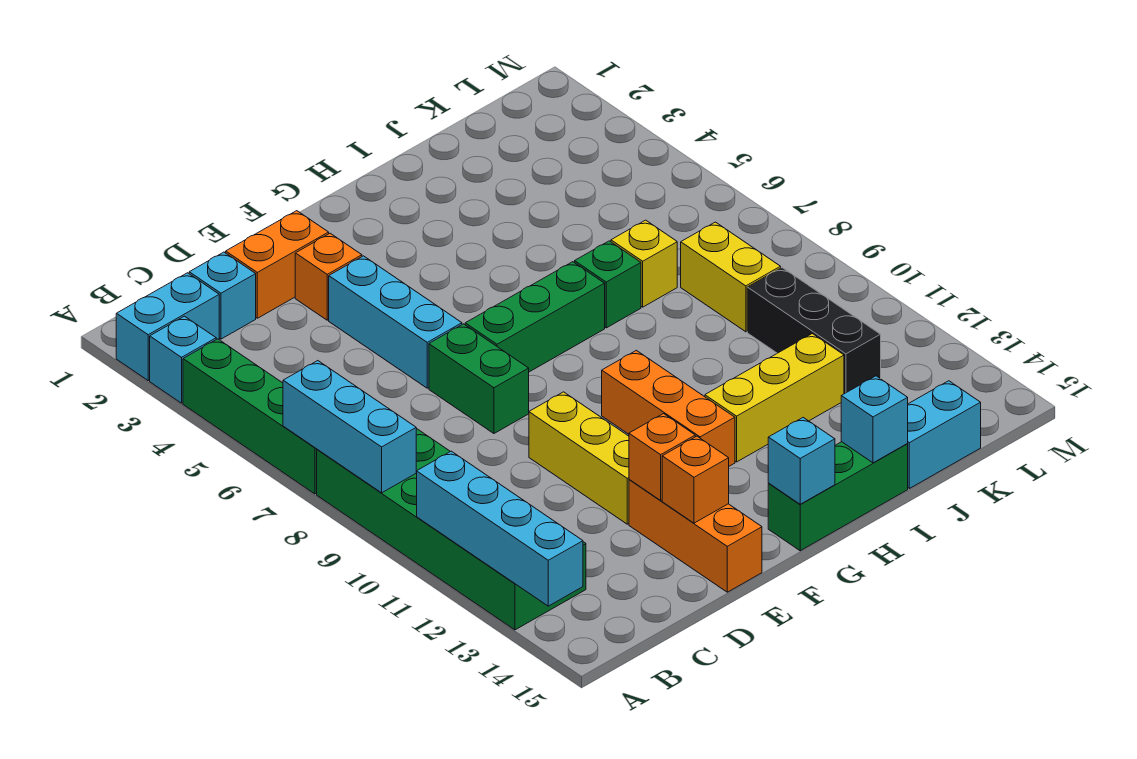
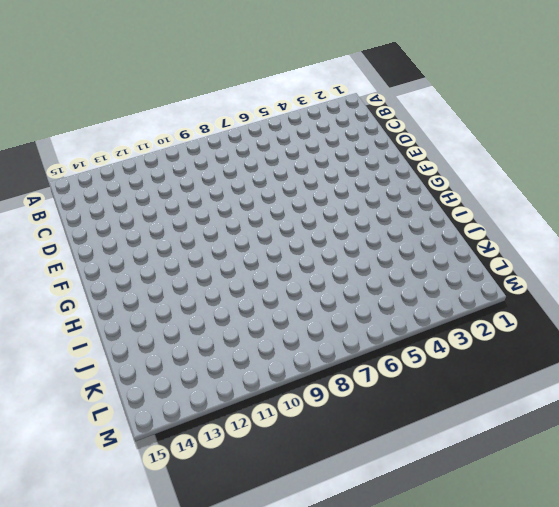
none -> cyan 1x2 brick [116,273,219,380]
none -> cyan 1x1 brick [150,316,216,403]
none -> green 1x4 brick [183,339,317,494]

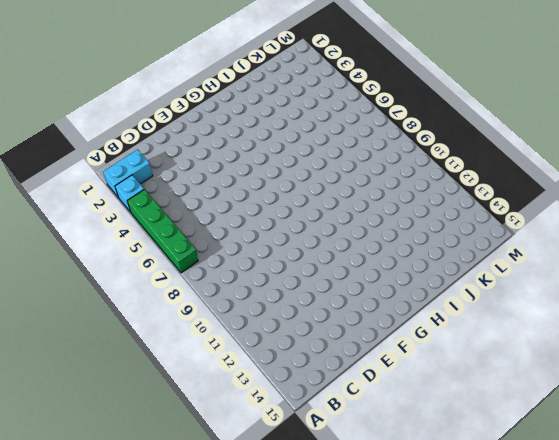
none -> green 2x6 brick [317,428,586,630]
none -> cyan 1x1 brick [189,252,256,339]
none -> orange 1x2 brick [226,211,329,318]

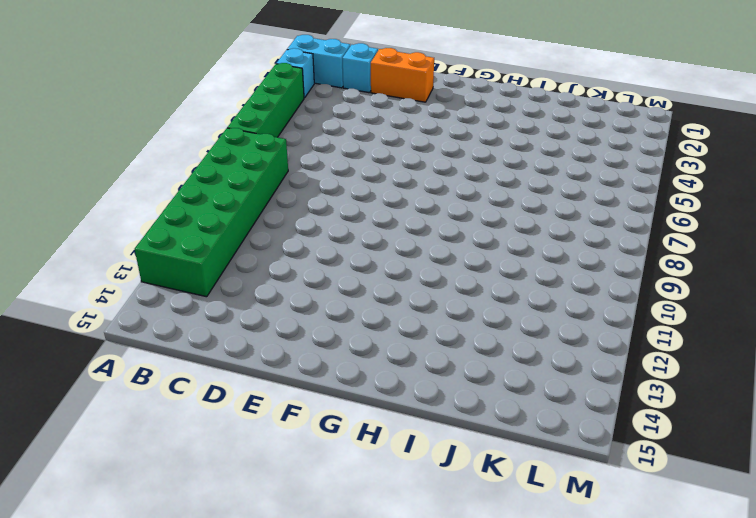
none -> orange 1x1 brick [295,233,362,320]
none -> cyan 1x3 brick [329,256,462,388]
none -> green 1x2 brick [429,324,529,433]

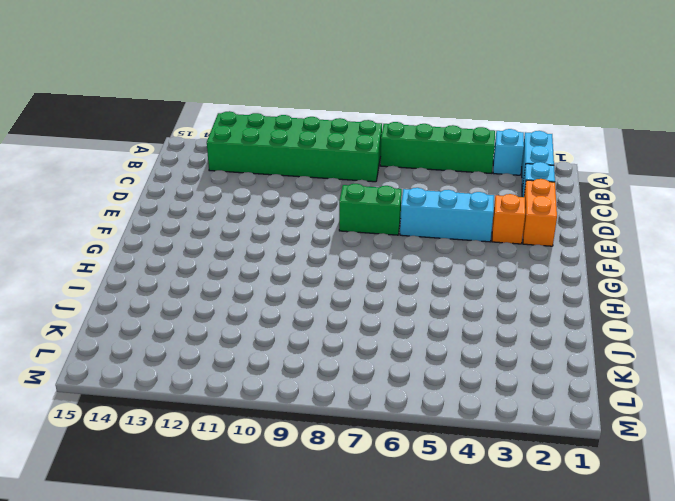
none -> yellow 1x3 brick [529,392,629,524]
none -> orange 1x3 brick [629,480,762,592]
none -> green 1x3 brick [465,262,605,372]

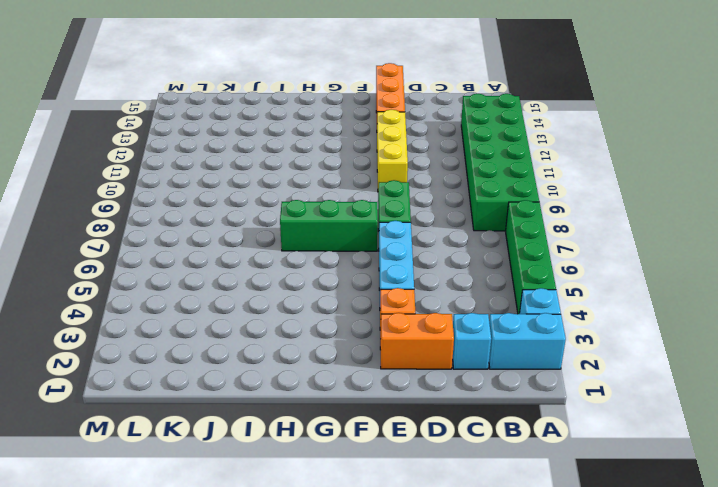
none -> orange 1x3 brick [602,350,735,466]
none -> green 1x3 brick [768,442,908,551]
none -> yellow 1x3 brick [705,334,844,462]

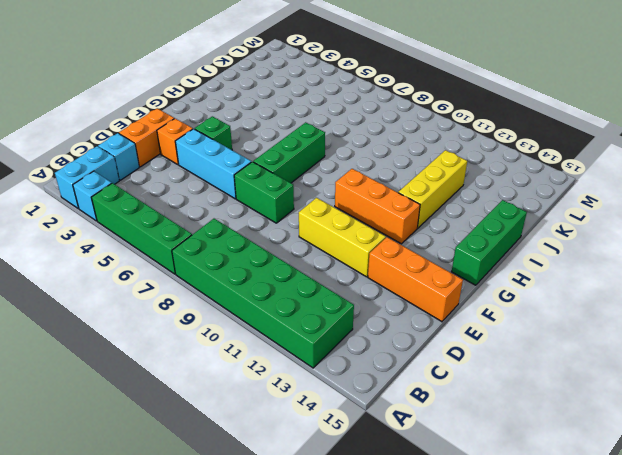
green 1x1 brick [195,116,232,150] -> green 1x1 brick moved to [575,241,641,328]
none -> yellow 1x1 brick [611,220,677,307]
none -> cyan 1x2 brick [907,381,981,488]
none -> yellow 1x2 brick [681,222,781,332]

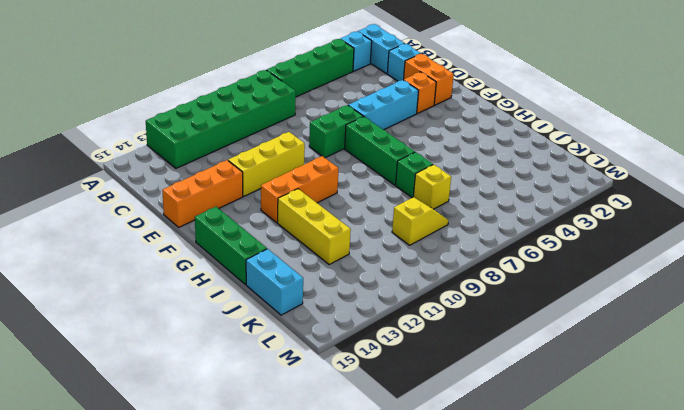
yellow 1x2 slope [392,197,449,245] -> yellow 1x2 brick [681,222,781,332]
none -> black 1x3 brick [747,268,881,394]
none -> cyan 1x3 brick [283,361,416,493]
none -> cyan 1x4 brick [417,451,583,606]

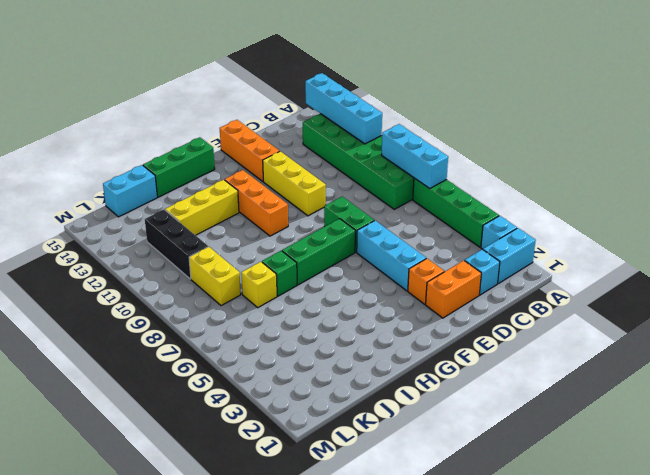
none -> orange 1x1 brick [629,414,695,501]
none -> orange 1x1 brick [662,436,729,523]
none -> cyan 1x1 brick [768,418,835,504]

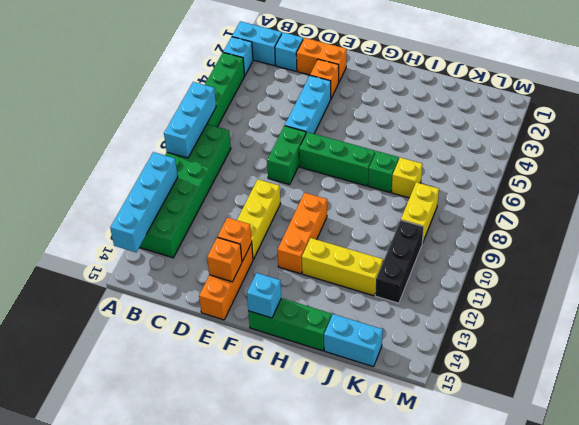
none -> cyan 1x1 brick [841,376,908,463]

